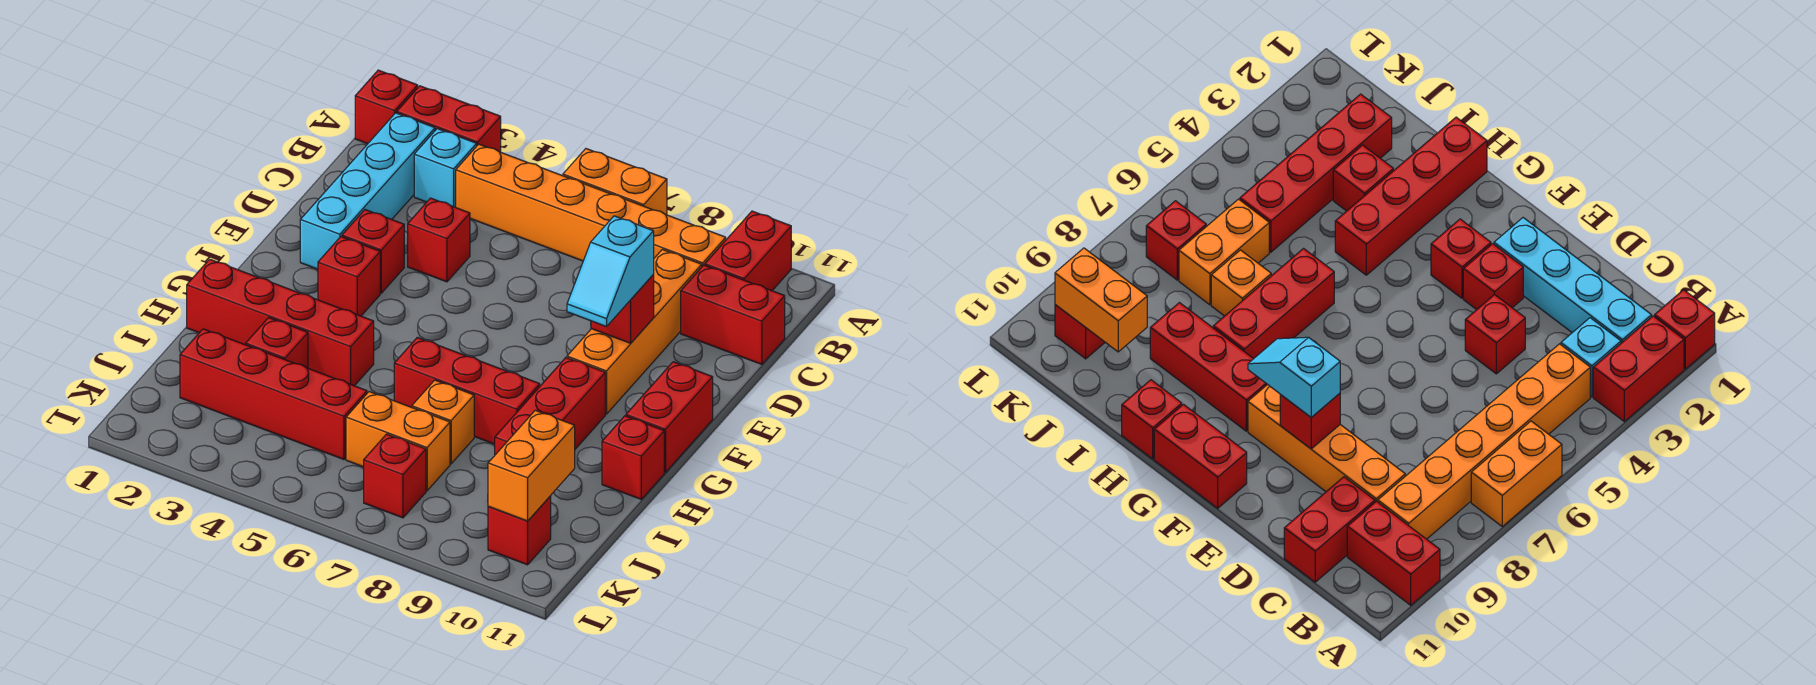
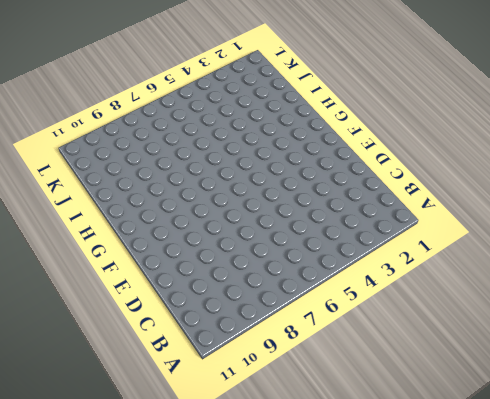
none -> red 1x1 brick [355,70,418,144]
none -> red 1x2 brick [397,86,501,152]
none -> orange 1x2 brick [563,149,667,215]

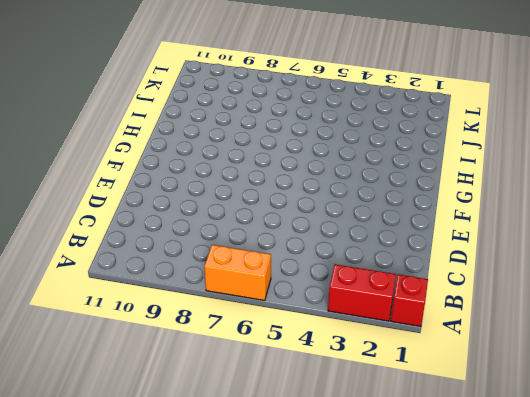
none -> red 1x2 brick [705,211,791,291]
none -> cyan 1x4 brick [300,113,435,269]
none -> cyan 1x1 brick [414,129,477,207]

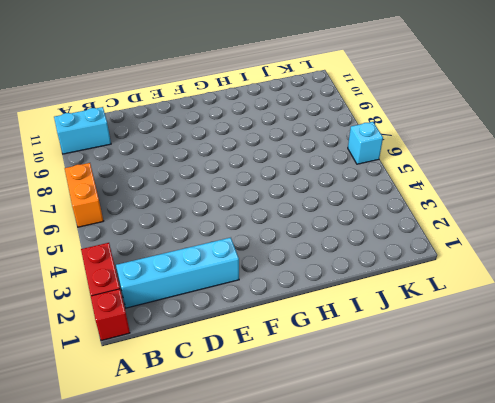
cyan 1x2 brick [54,107,111,154] -> red 1x2 brick [705,211,791,291]
cyan 1x1 brick [348,122,383,164] -> cyan 1x1 brick moved to [414,129,477,207]
none -> orange 1x6 brick [456,144,726,266]
none -> orange 1x4 brick [567,249,702,414]
none -> red 1x2 brick [681,265,785,364]

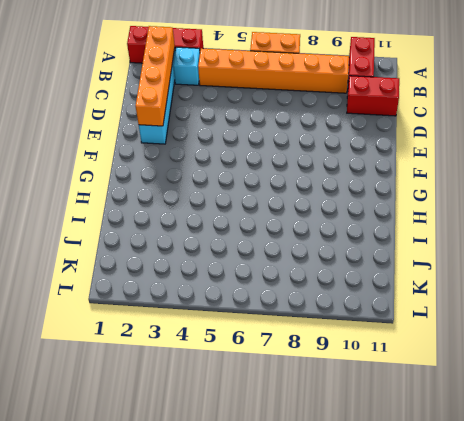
orange 1x4 brick [136,26,175,126] -> orange 1x4 brick moved to [567,249,702,414]
none -> red 1x1 brick [408,198,470,282]
none -> red 1x1 brick [342,210,404,293]
none -> red 1x1 brick [318,237,380,316]

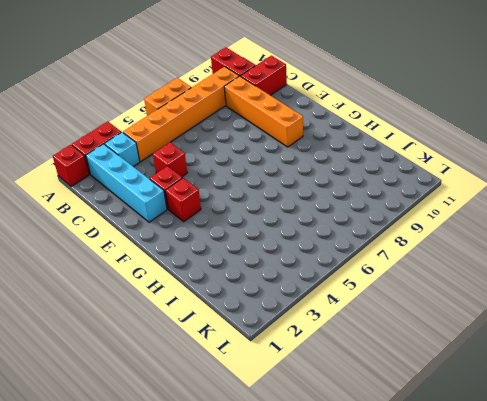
none -> red 1x2 brick [626,362,713,472]
none -> red 1x3 brick [495,358,605,455]
none -> red 1x4 brick [187,259,374,386]

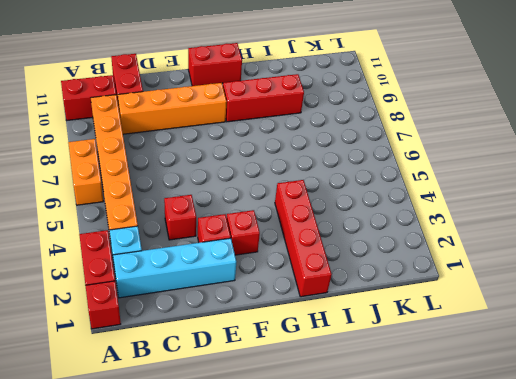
none -> red 1x3 brick [394,337,540,444]
none -> red 1x1 brick [602,416,664,499]
none -> red 1x1 brick [246,318,308,368]

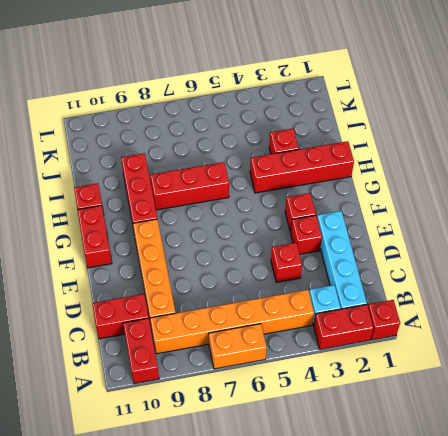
none -> orange 1x1 brick [412,380,474,464]
none -> red 1x4 brick [180,329,367,459]
none -> orange 1x2 brick [346,392,450,491]

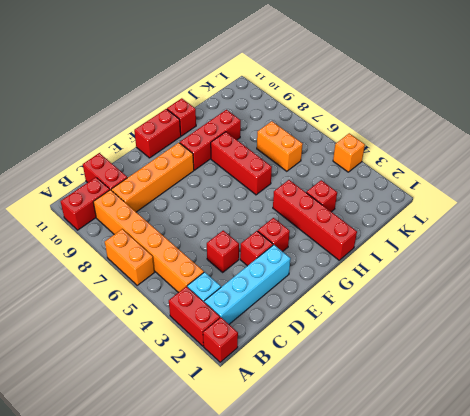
orange 1x1 brick [333,133,365,172] -> orange 1x1 brick moved to [412,380,474,464]
none -> red 1x4 brick [180,329,367,459]
none -> red 1x1 brick [364,434,426,518]
none -> red 1x1 brick [488,496,551,565]

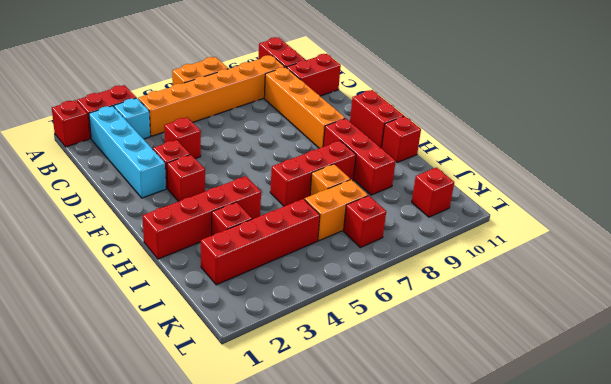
none -> red 1x1 brick [591,275,654,343]
none -> orange 1x2 brick [488,410,575,521]
none -> cyan 1x2 slope [567,216,654,327]

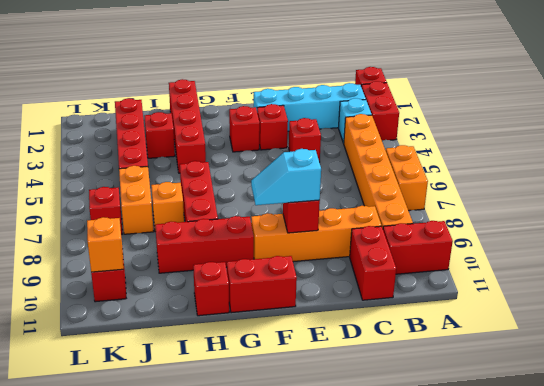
orange 1x1 brick [87,217,124,272] -> orange 1x2 brick [488,410,575,521]

